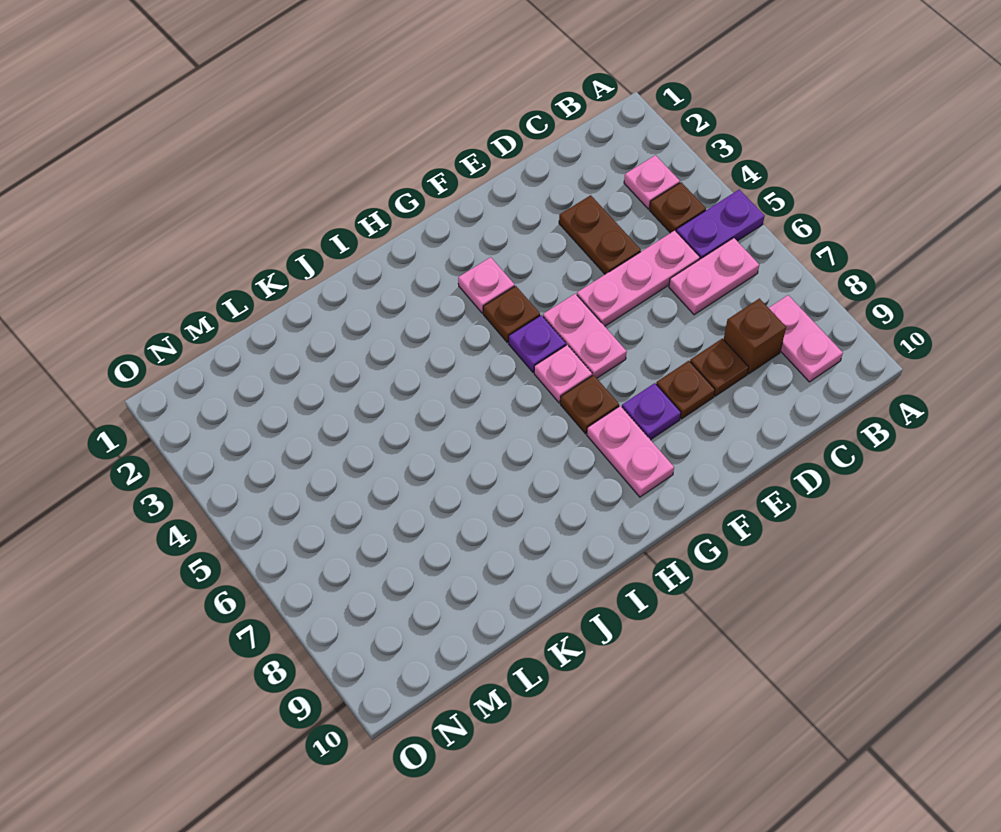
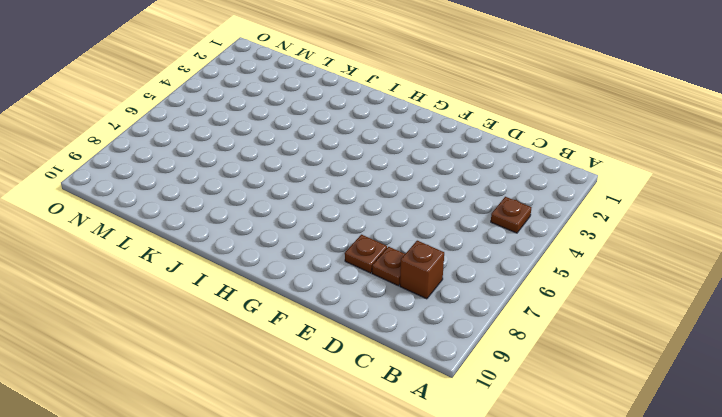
none -> purple 1x2 plate [676,190,765,259]
none -> pink 1x1 plate [624,155,680,209]
none -> pink 1x2 plate [669,238,759,315]

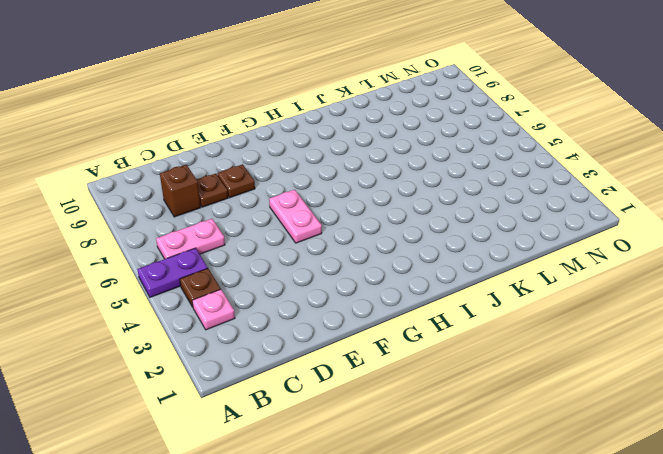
none -> pink 1x2 plate [769,295,843,382]
none -> pink 1x3 plate [577,230,700,326]
none -> brown 1x2 plate [559,195,641,274]

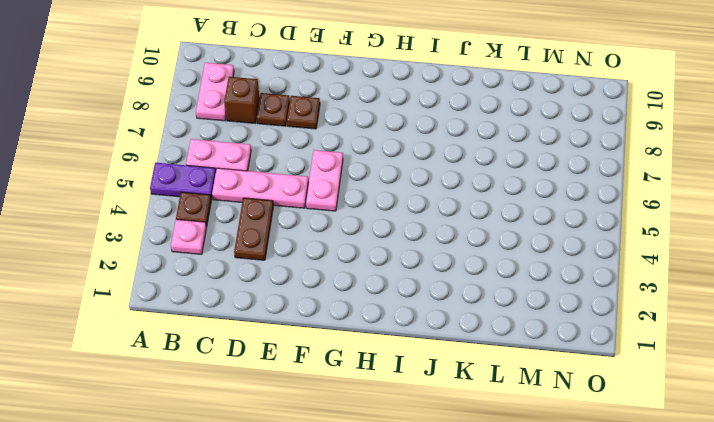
none -> purple 1x1 plate [622,383,681,440]
none -> pink 1x1 plate [458,257,515,313]
none -> brown 1x1 plate [483,286,540,343]

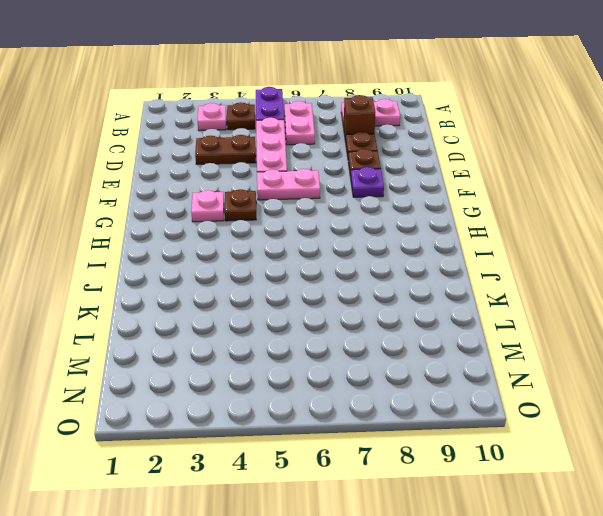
none -> purple 1x1 plate [509,315,566,372]
none -> pink 1x1 plate [534,345,592,403]
none -> brown 1x1 plate [560,375,619,434]

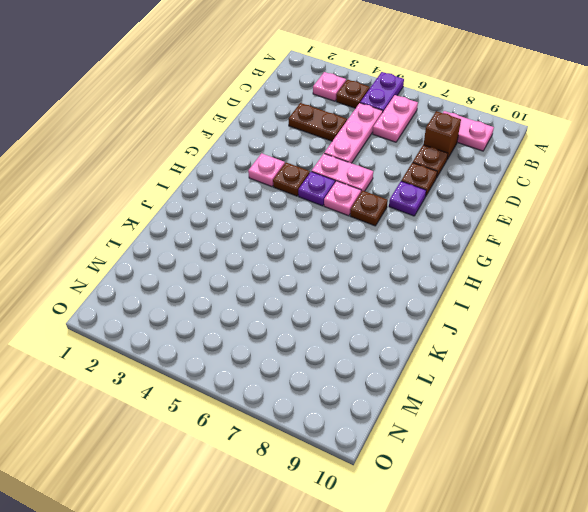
none -> pink 1x2 plate [587,406,674,497]

